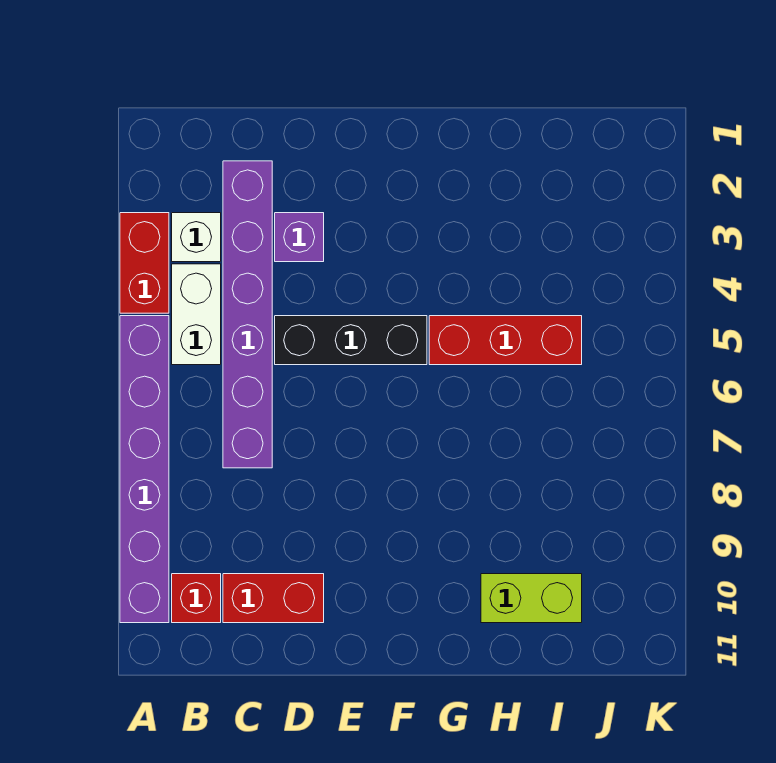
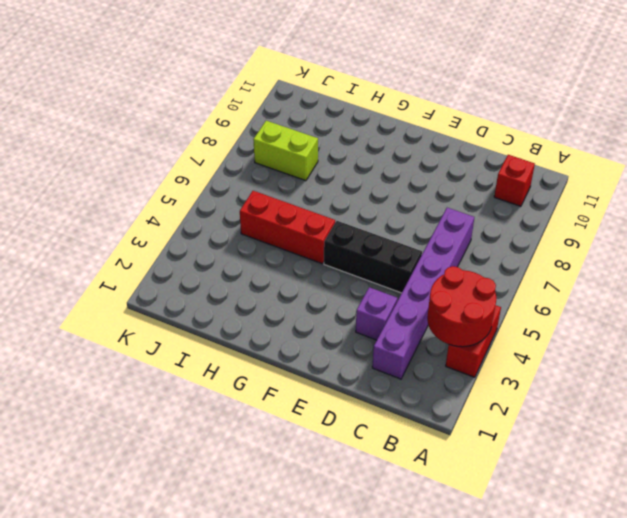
red 2x2 round brick [427,266,496,347] -> none
lime 1x2 brick [253,121,318,181] -> lime 1x2 brick moved to [481,574,582,623]
none -> purple 1x6 brick [120,316,169,623]
none -> white 1x1 brick [172,213,221,262]

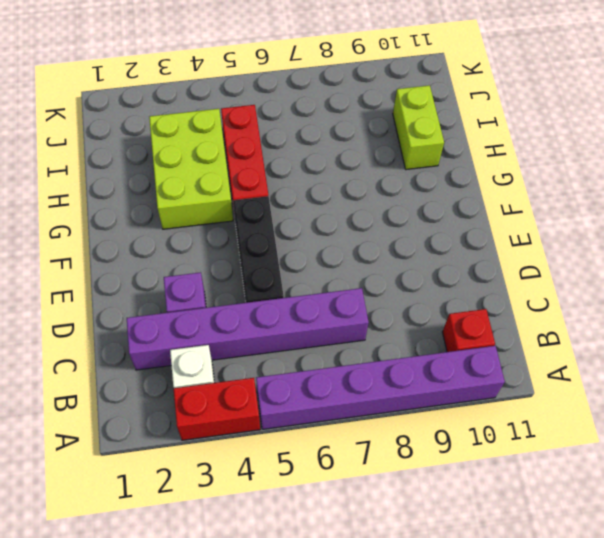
lime 2x3 brick [149,109,233,229] -> none
none -> white 1x2 brick [172,264,221,365]
none -> red 1x2 brick [223,574,324,623]

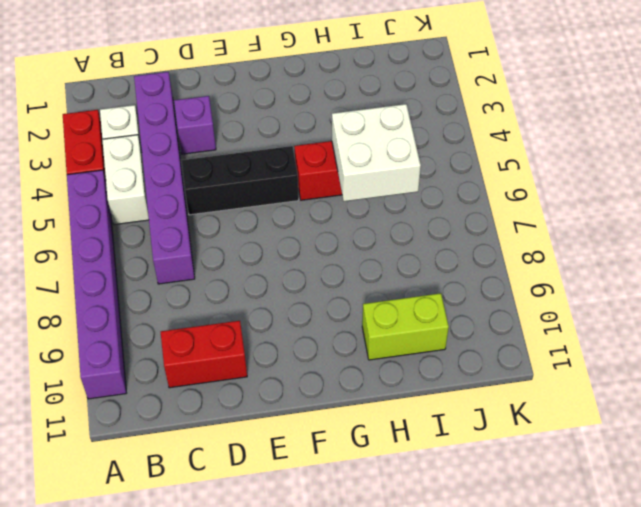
white 2x2 brick [332,104,421,201] -> none
none -> red 1x1 brick [172,574,221,623]

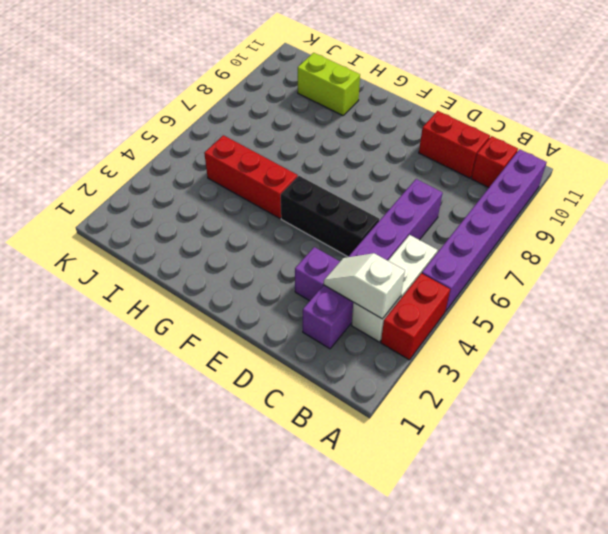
white 1x2 slope [324,253,405,319] -> none

